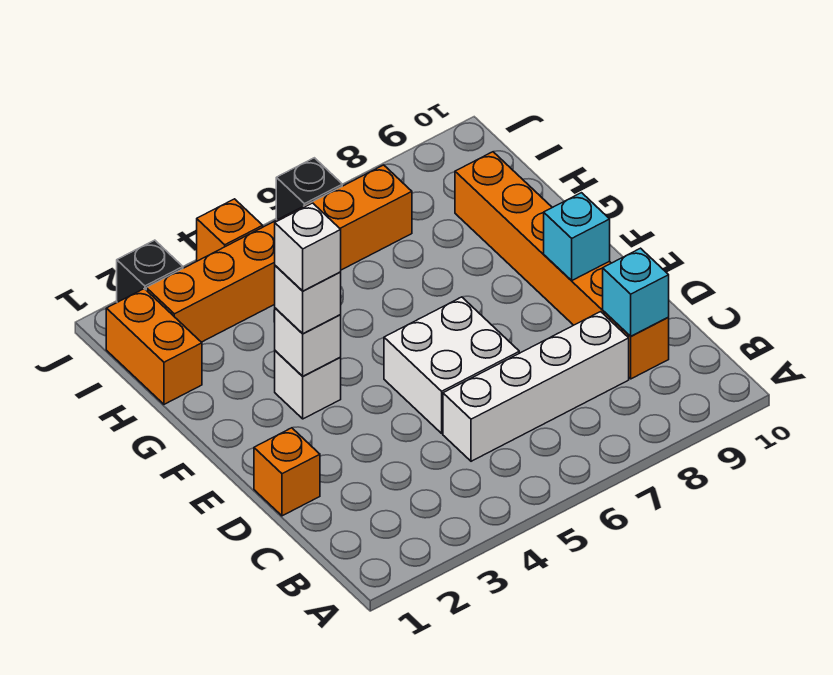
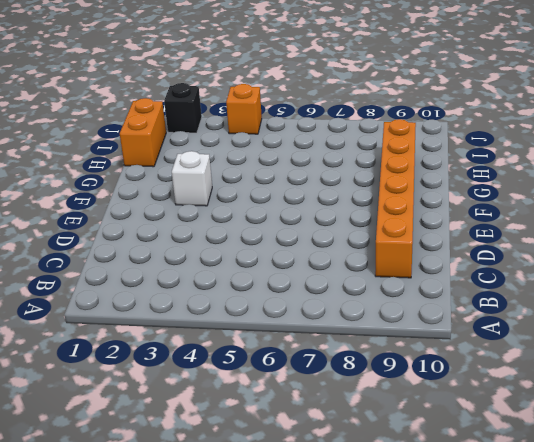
none -> white 1x4 brick [443,312,629,461]
none -> orange 1x1 brick [254,428,320,516]
none -> white 2x2 brick [384,297,519,433]

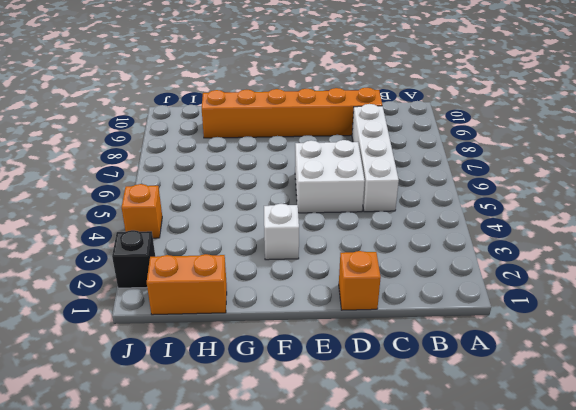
none -> orange 1x6 brick [146,165,412,342]
none -> black 1x1 brick [276,158,342,220]
none -> cyan 1x1 brick [603,248,669,336]

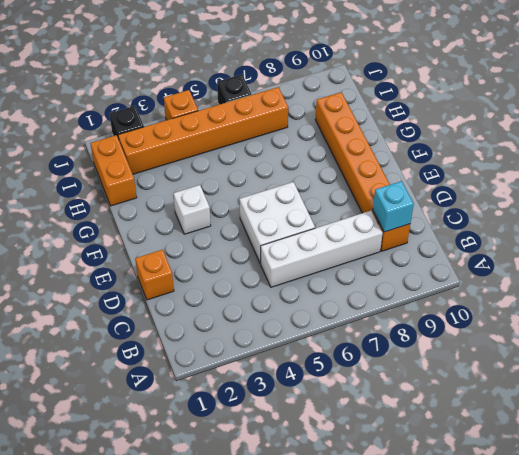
none -> cyan 1x1 brick [544,193,610,281]
none -> white 1x1 brick [275,308,341,376]
none -> white 1x1 brick [275,266,341,334]

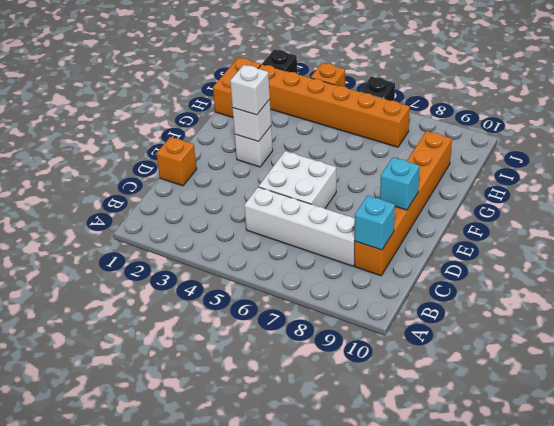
none -> white 1x1 brick [275,203,341,291]

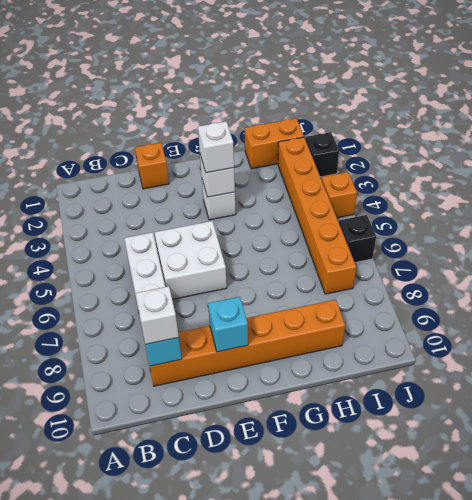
white 1x1 brick [135,286,179,344] -> white 1x1 brick moved to [275,203,341,291]

